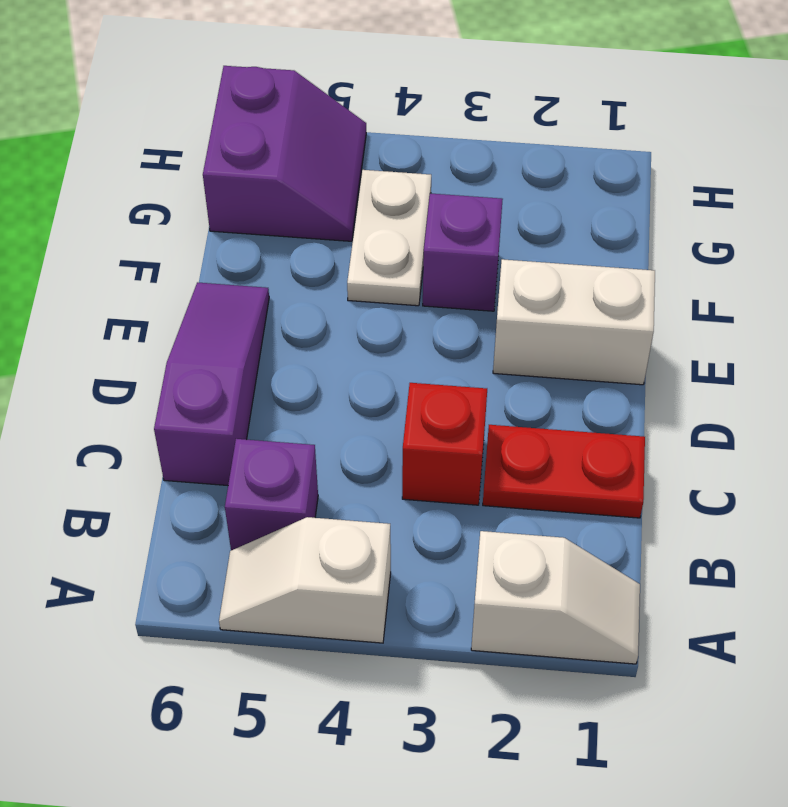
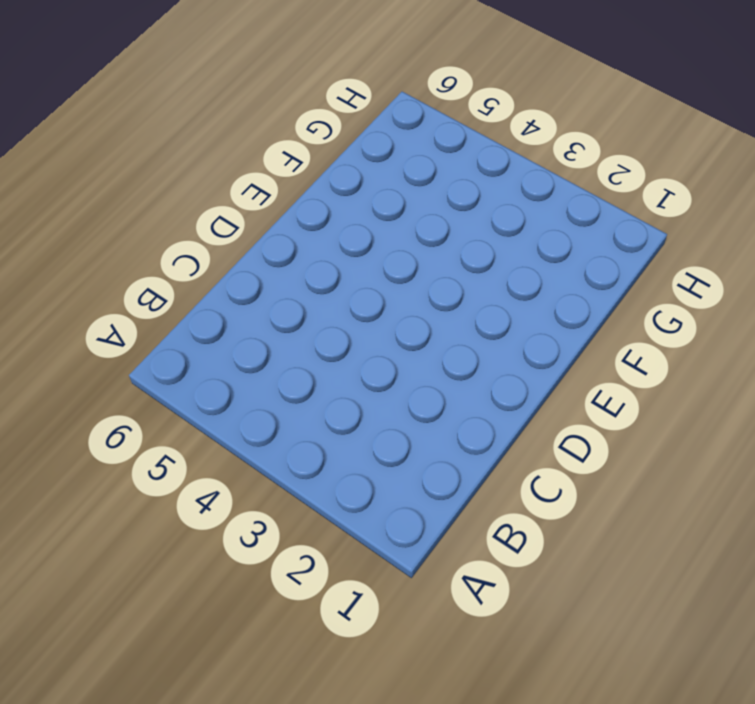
none -> white 1x2 slope [471,531,640,664]
none -> white 1x2 slope [219,517,391,643]

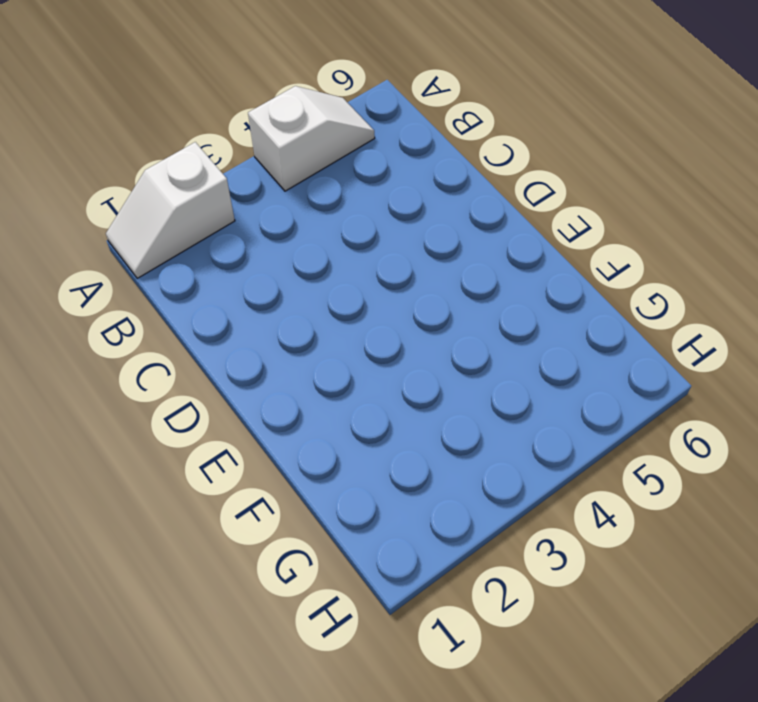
none -> purple 1x1 brick [225,439,318,550]
none -> red 1x2 plate [483,425,645,518]

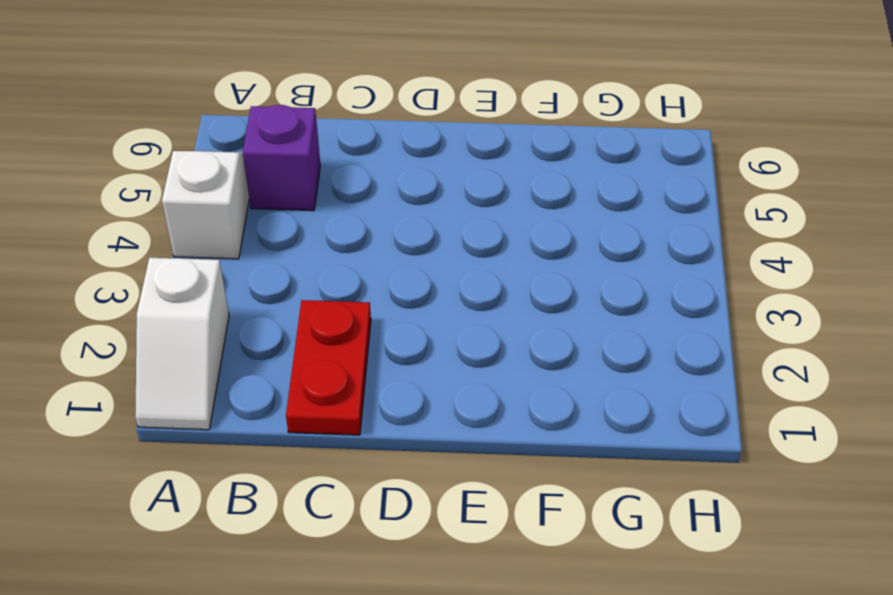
none -> red 1x1 brick [402,383,487,505]
none -> purple 1x3 slope [154,282,269,485]

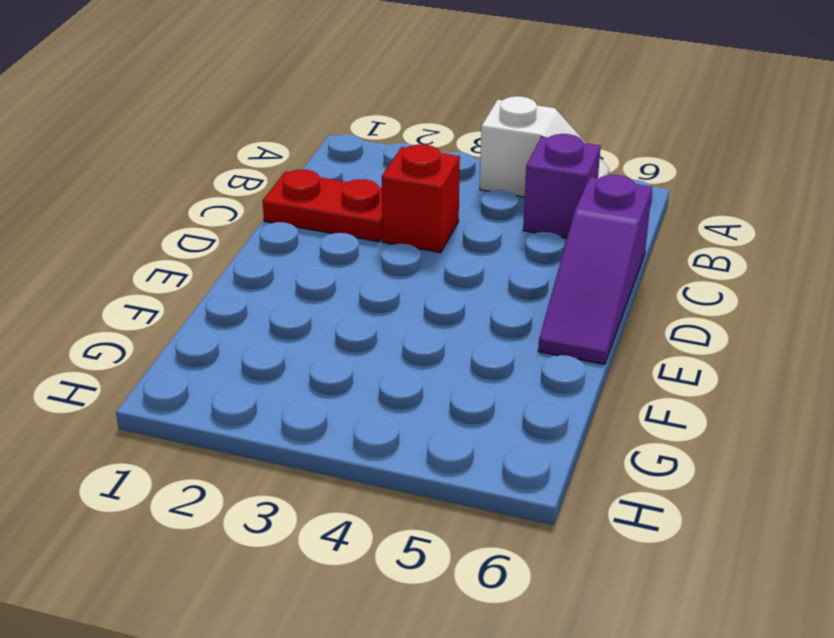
none -> white 1x2 slope [471,531,640,664]
none -> white 1x2 brick [493,259,655,385]

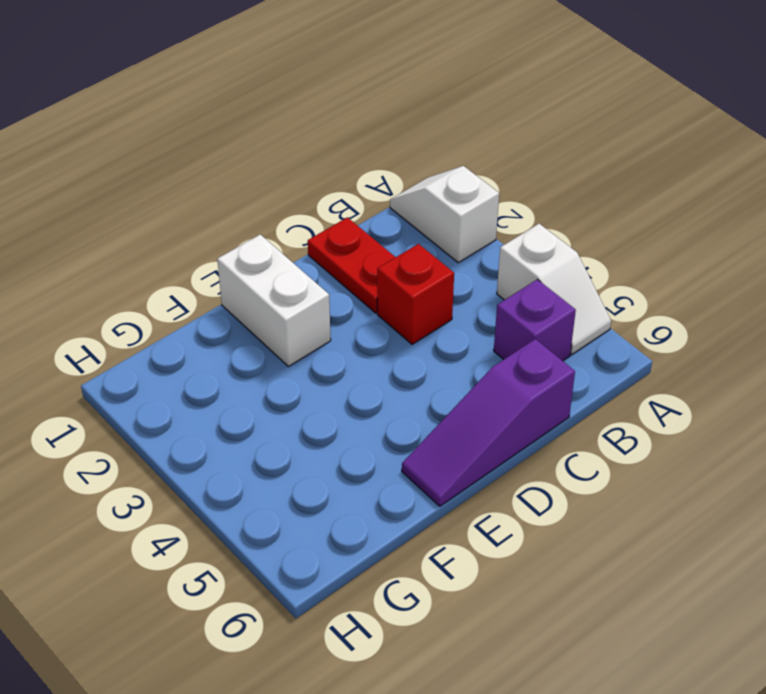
none -> purple 1x1 brick [423,193,503,311]
none -> white 1x2 plate [347,170,431,306]

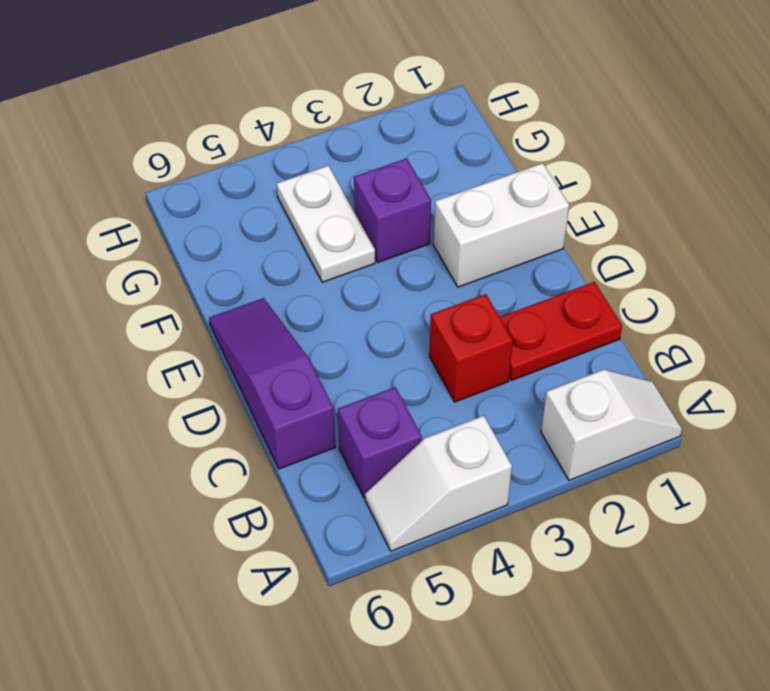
none -> purple 2x2 slope [203,66,366,241]

